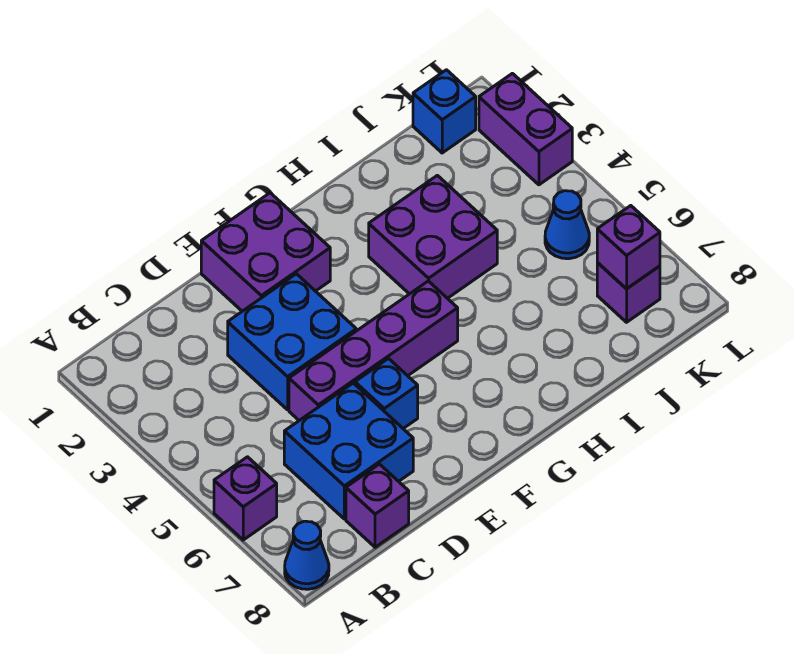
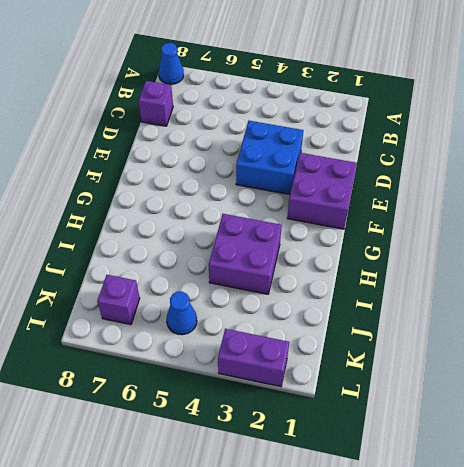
none -> purple 1x1 brick [214,457,277,540]
none -> blue 2x2 brick [284,383,413,519]
none -> purple 1x4 brick [289,281,458,420]

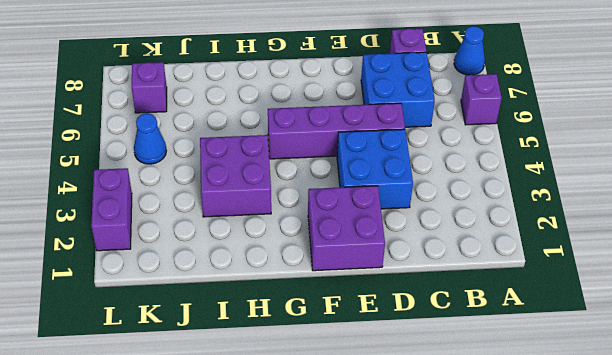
none -> blue 1x1 brick [355,359,418,428]
none -> blue 1x1 brick [413,70,476,153]
none -> purple 1x1 brick [597,206,660,289]

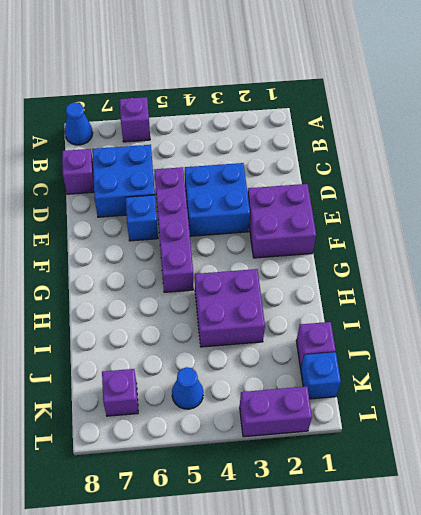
purple 1x1 brick [296,322,336,368] -> purple 1x1 brick moved to [597,206,660,289]

